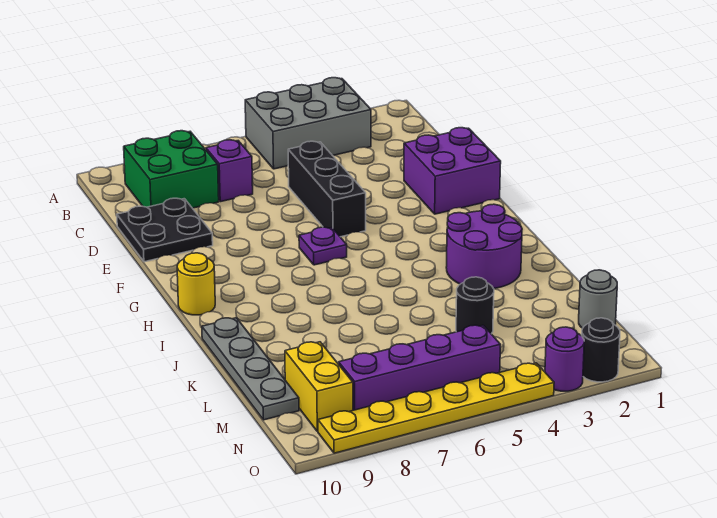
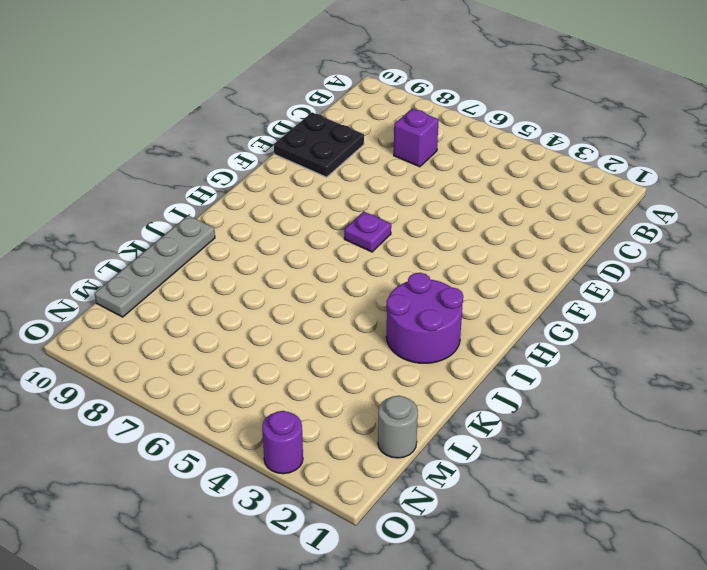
none -> grey 2x3 brick [245,78,371,169]
none -> green 2x2 brick [124,131,219,208]
none -> black 1x3 brick [288,141,366,237]

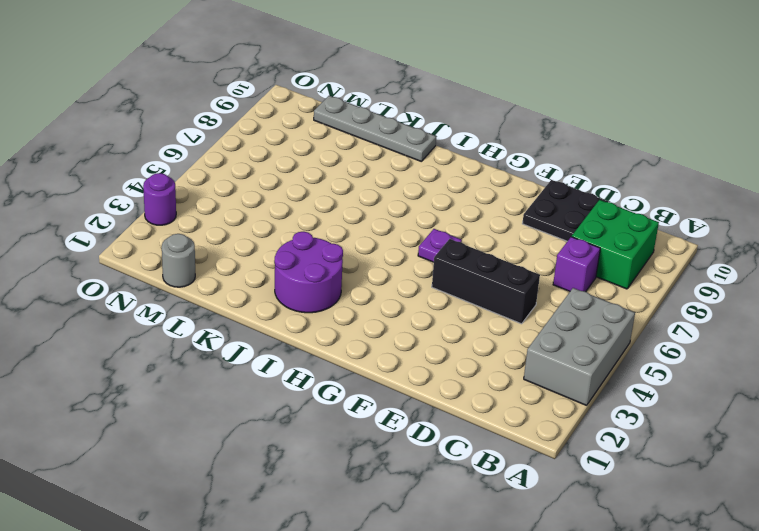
none -> purple 2x2 brick [404,128,501,214]
none -> yellow 1x1 round brick [177,253,215,315]
none -> black 1x1 round brick [456,277,494,334]

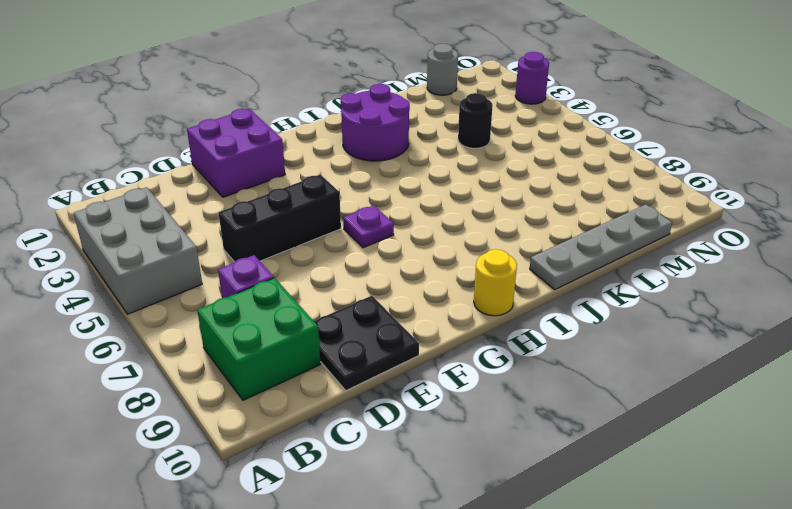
none -> yellow 1x2 brick [285,342,353,432]
none -> purple 1x4 brick [339,325,501,410]
none -> black 1x1 round brick [582,318,620,382]

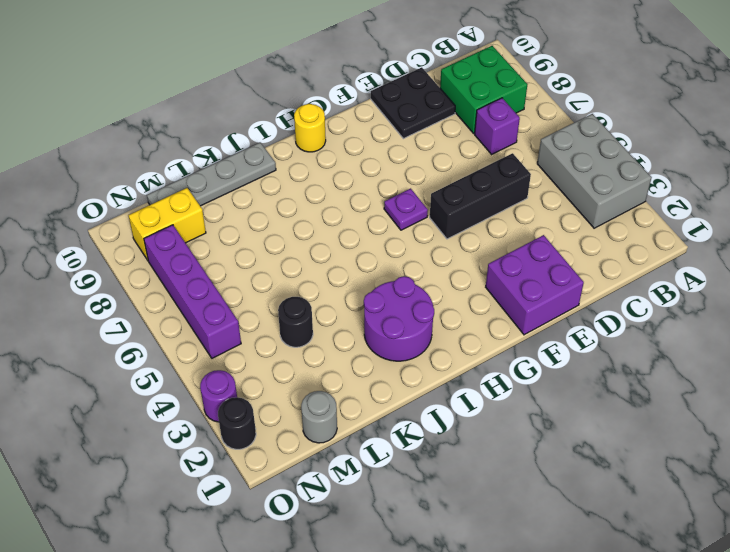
none -> yellow 1x6 plate [318,363,554,453]

